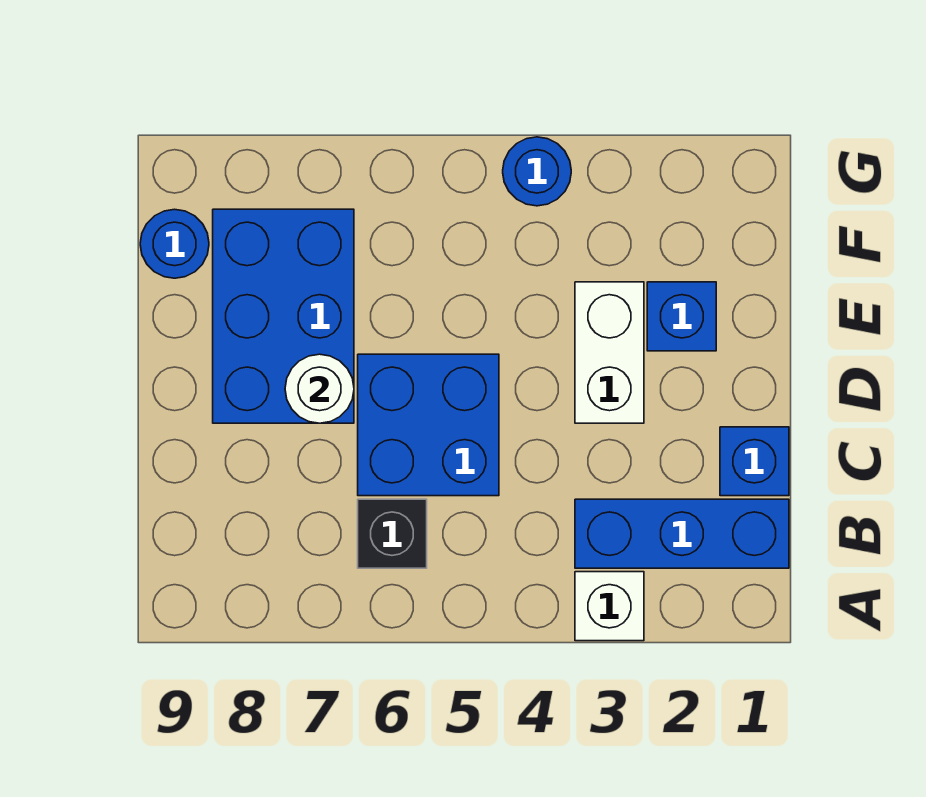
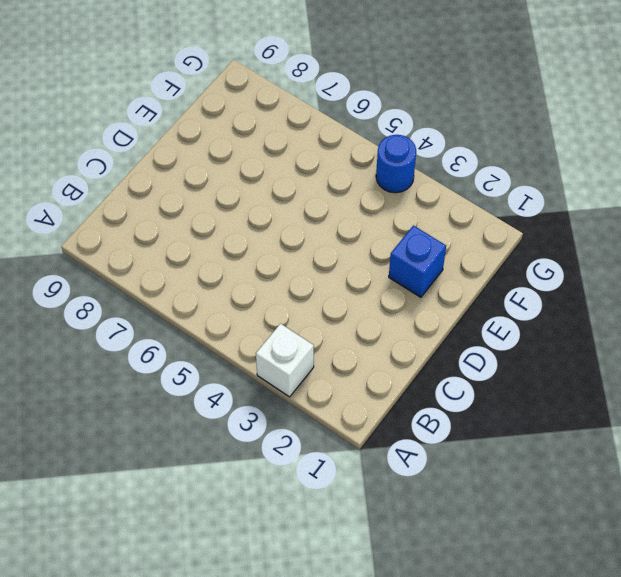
none -> blue 1x3 brick [575,499,789,568]
none -> black 1x1 brick [358,499,427,568]

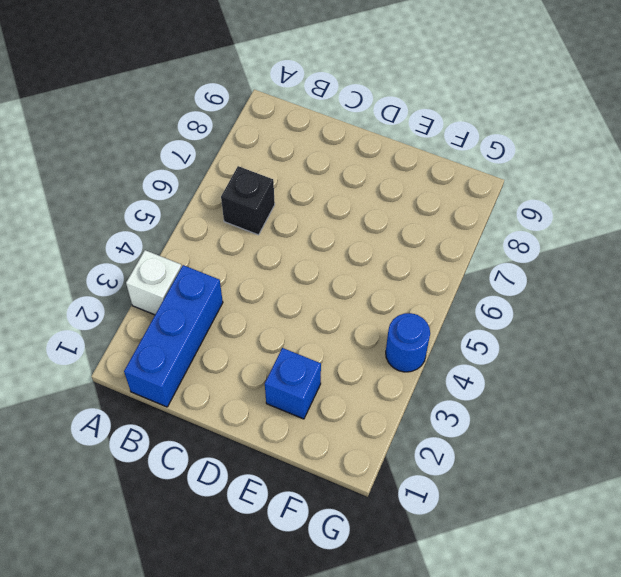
none -> blue 1x1 brick [720,427,789,496]
none -> blue 2x2 brick [358,354,499,496]

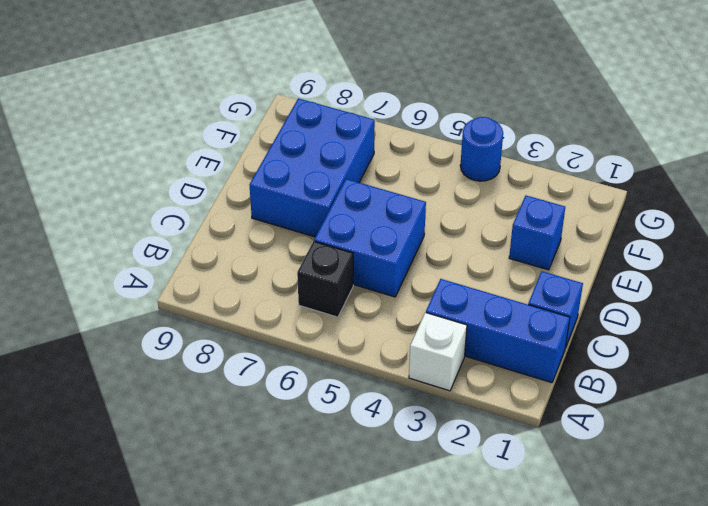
none -> white 1x2 brick [575,282,644,423]
none -> blue 1x1 round brick [140,209,209,278]

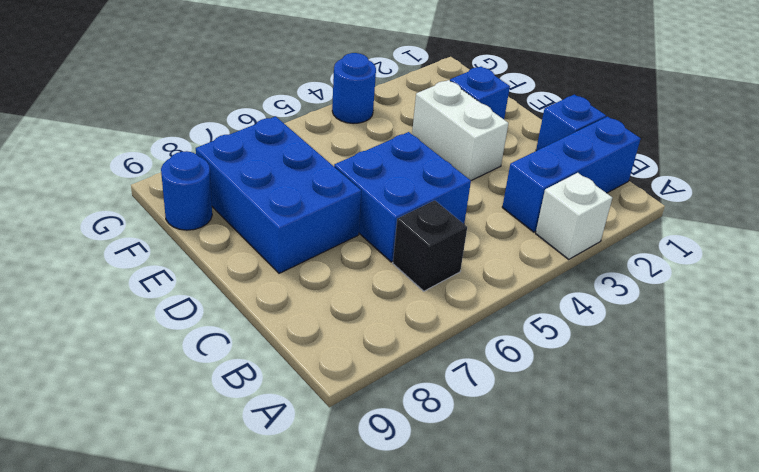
none -> white 1x1 round brick [285,354,354,423]

